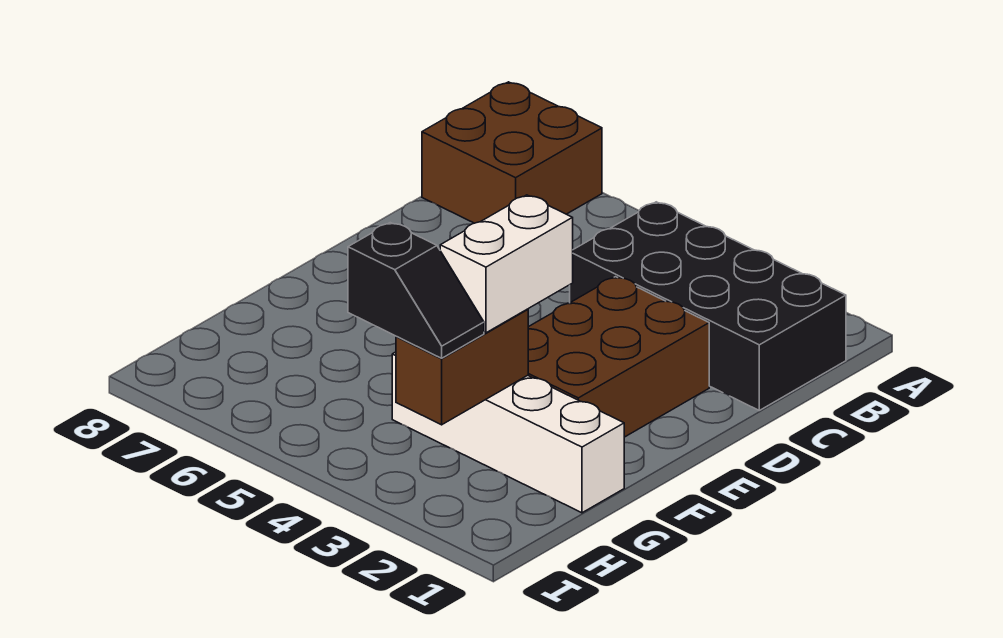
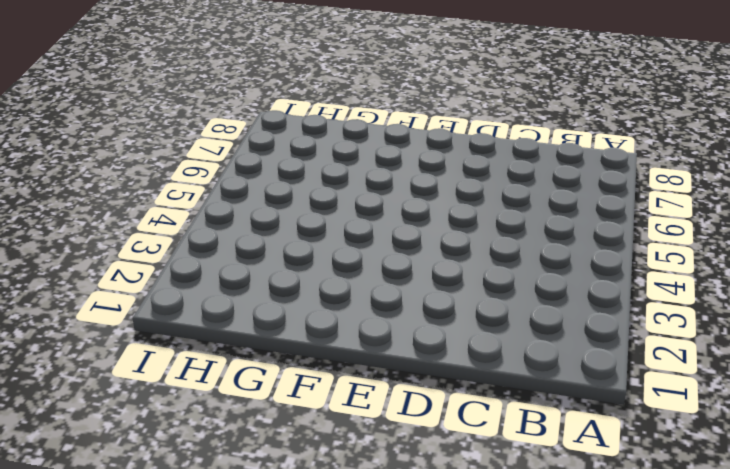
none -> brown 2x2 brick [422,82,602,223]
none -> black 2x4 brick [570,202,846,410]

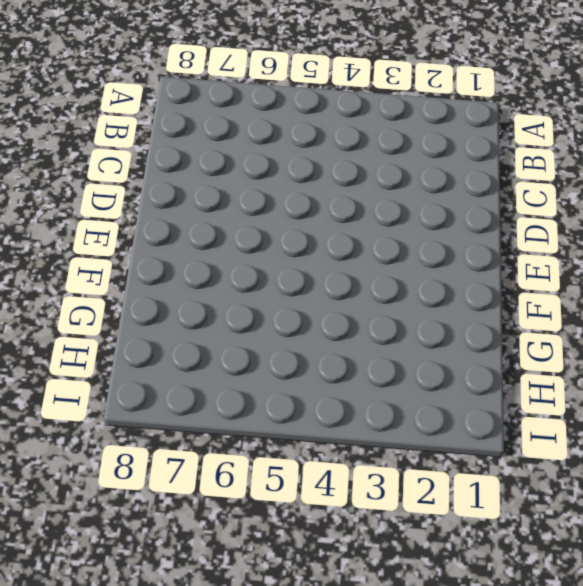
none -> brown 2x2 brick [422,82,602,223]
none -> black 2x4 brick [570,202,846,410]

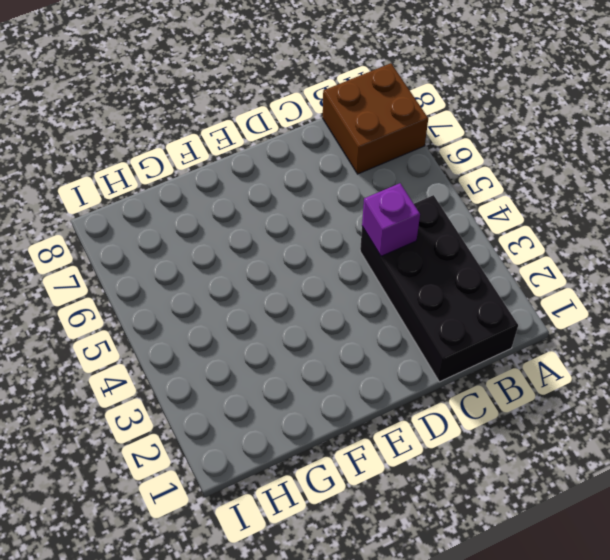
purple 1x1 brick [362,183,420,256] -> none
none -> brown 2x3 brick [528,277,709,437]
none -> white 1x4 brick [392,352,624,513]

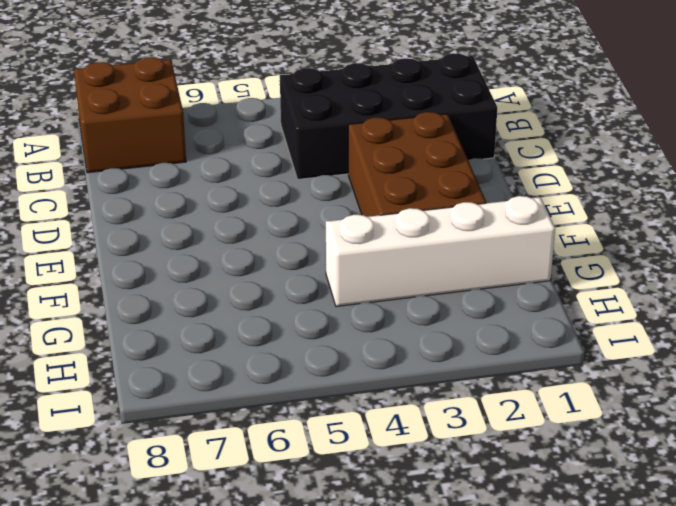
none -> brown 1x2 brick [396,309,528,425]
none -> white 1x2 brick [440,195,573,333]

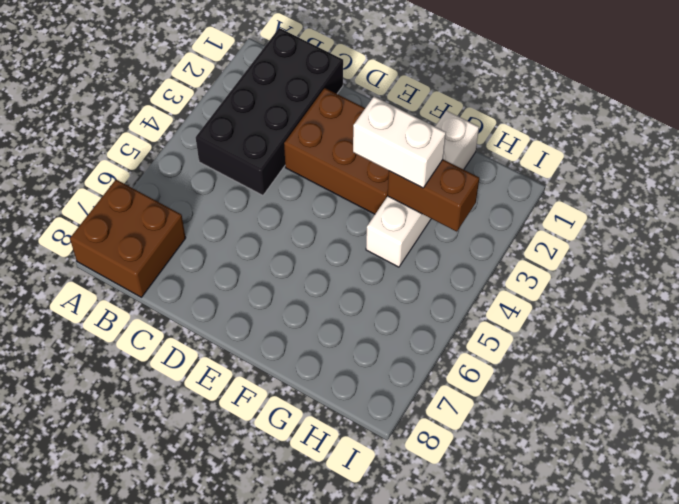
none -> black 1x2 slope [348,223,484,358]

